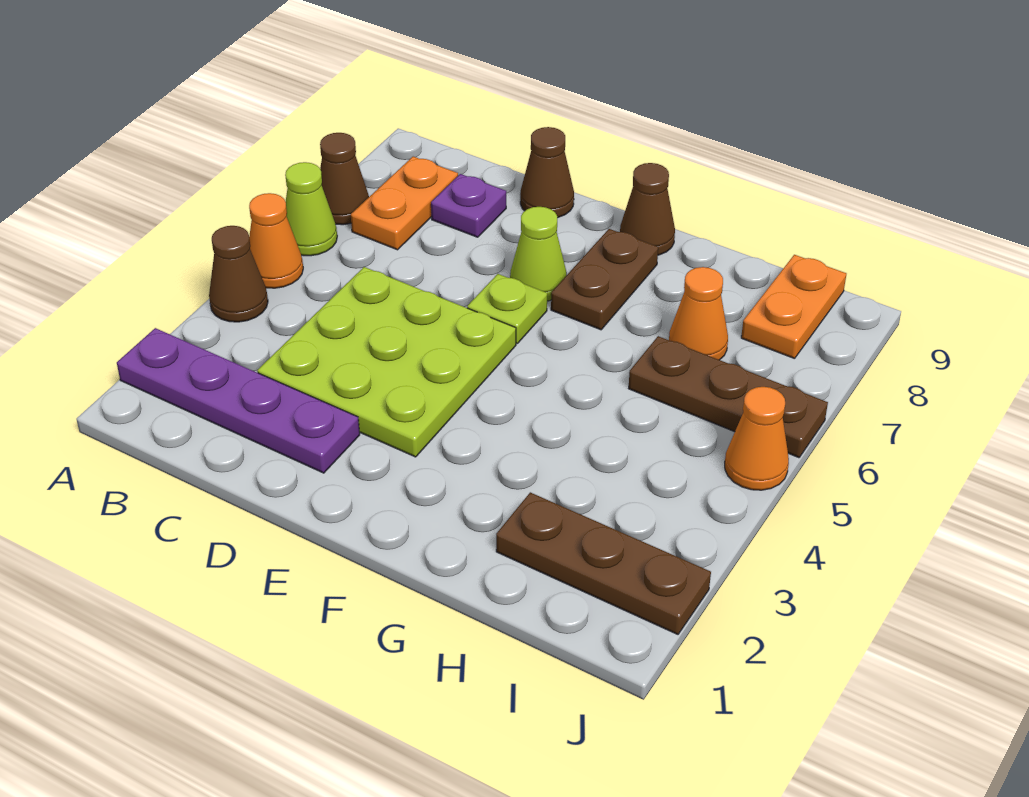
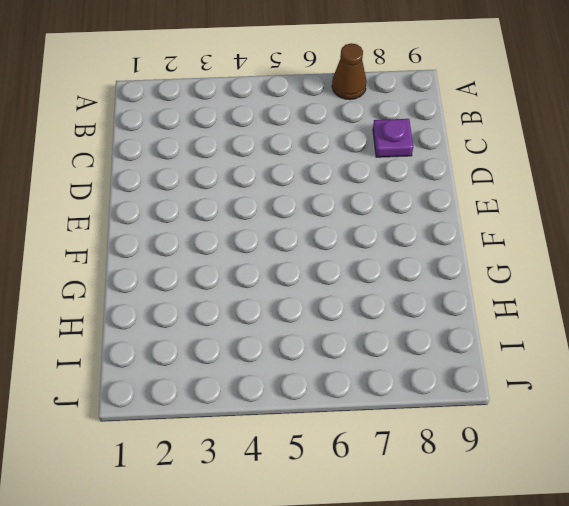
none -> purple 1x4 plate [117,328,360,473]
none -> brown 1x1 cone [209,226,268,322]
none -> orange 1x1 cone [249,193,303,288]

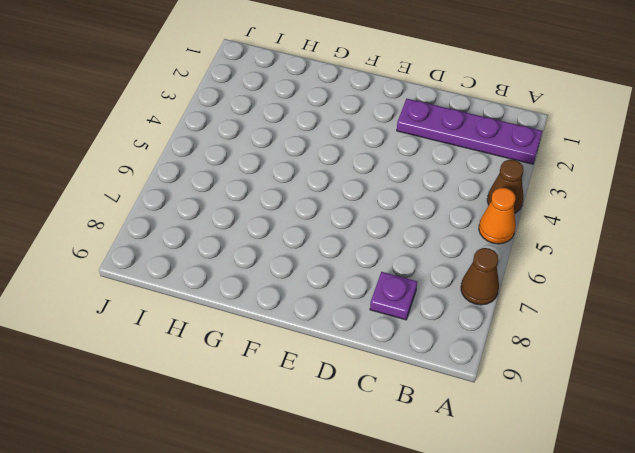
none -> lime 1x1 cone [285,162,337,256]
none -> orange 1x2 plate [351,157,458,250]
none -> lime 3x3 plate [257,267,516,457]

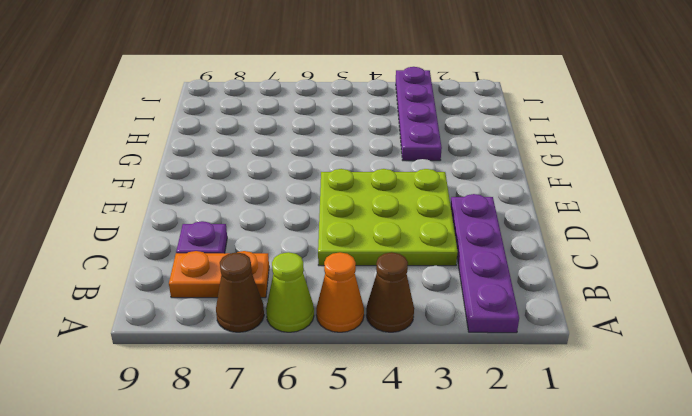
purple 1x4 plate [396,67,442,161] -> none
none -> brown 1x1 cone [520,127,574,218]
none -> lime 1x1 plate [467,274,547,344]
none -> lime 1x1 cone [510,207,567,301]

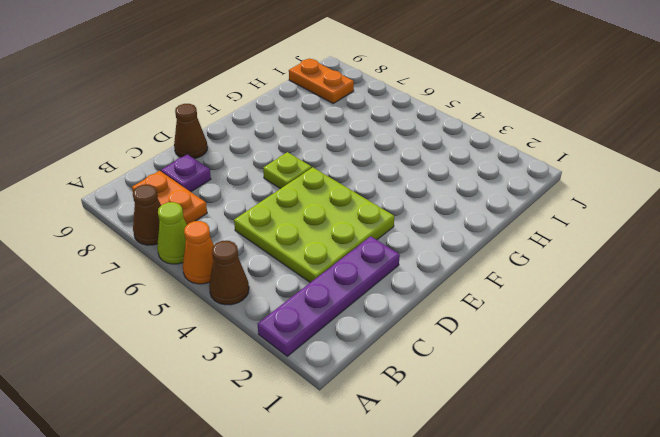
none -> lime 1x1 cone [510,207,567,301]
none -> brown 1x2 plate [551,229,658,330]
none -> brown 1x1 cone [620,163,675,255]

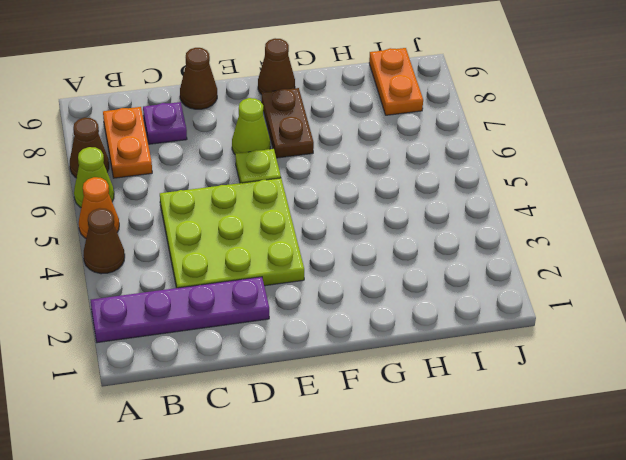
none -> brown 1x3 plate [496,492,711,634]
none -> brown 1x3 plate [629,336,828,458]
none -> orange 1x1 cone [669,267,728,360]

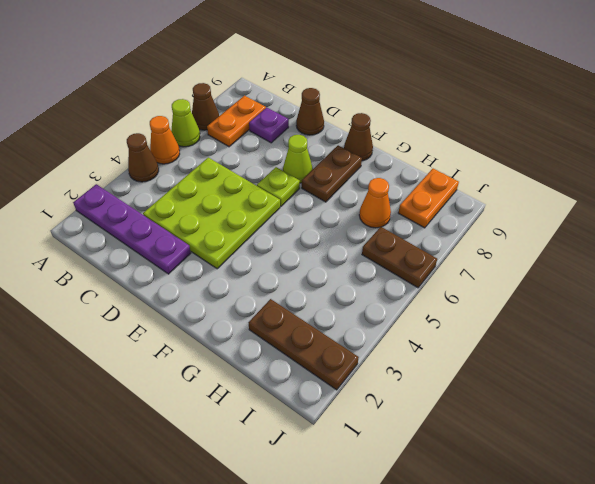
brown 1x2 plate [362,227,437,288] -> brown 1x3 plate [629,336,828,458]
none -> orange 1x1 cone [725,387,789,490]

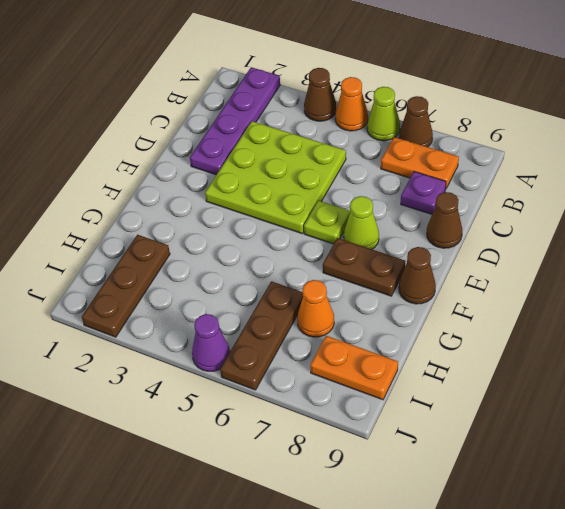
purple 1x1 cone [192,314,230,371] -> orange 1x1 cone [725,387,789,490]

